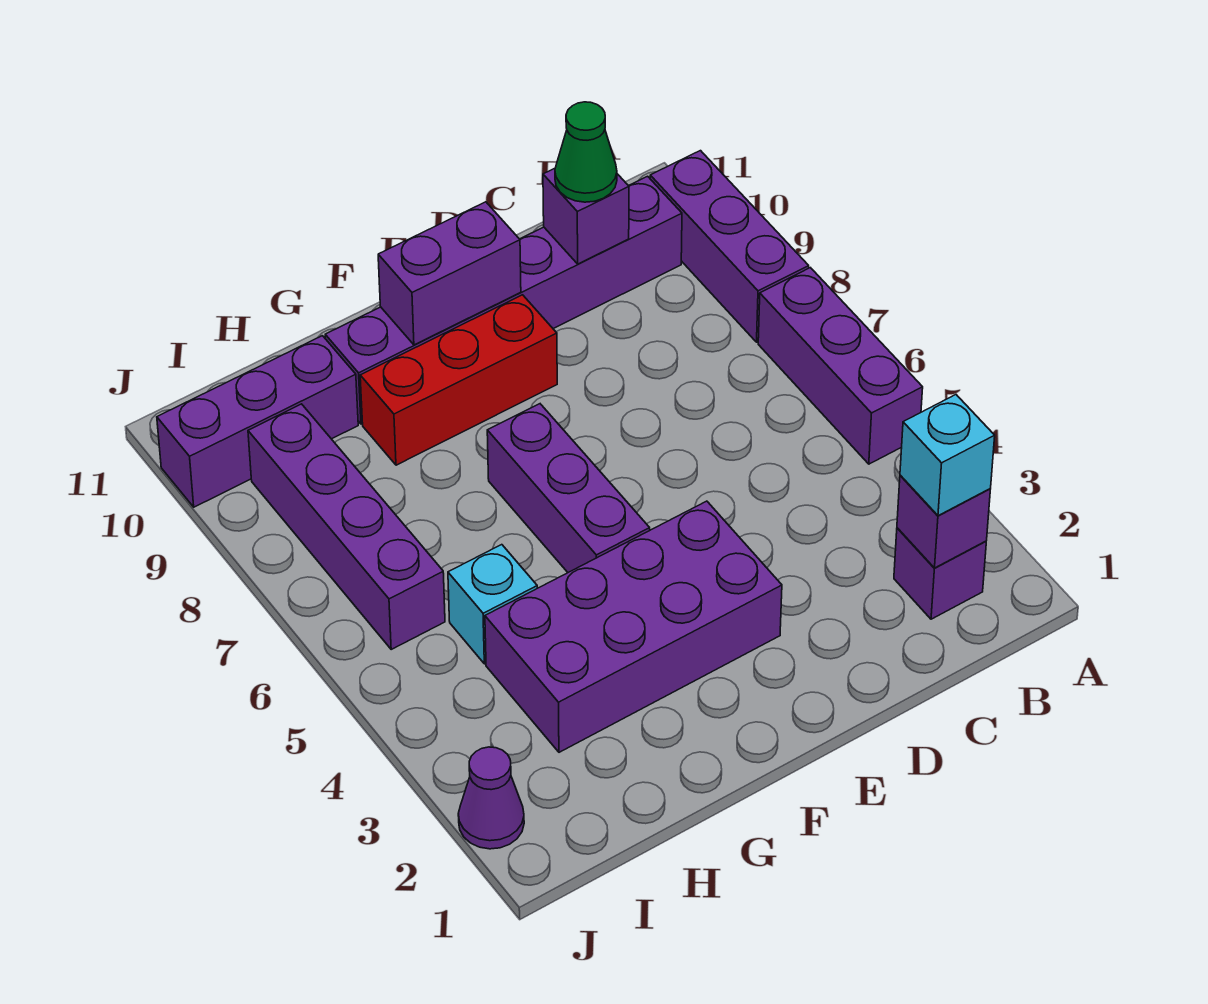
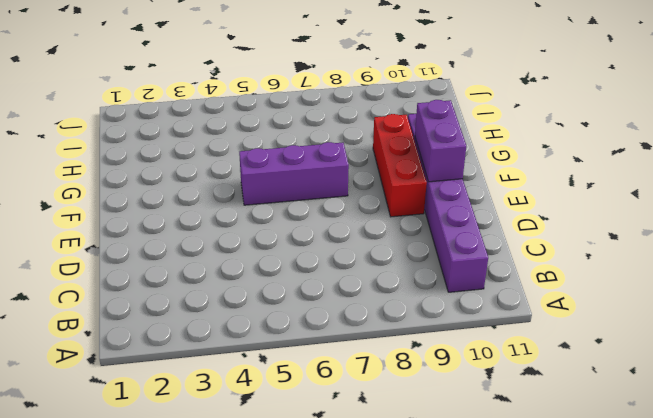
none -> purple 1x3 brick [758,268,923,464]
none -> purple 1x3 brick [650,151,809,342]
none -> purple 1x1 brick [894,528,986,619]

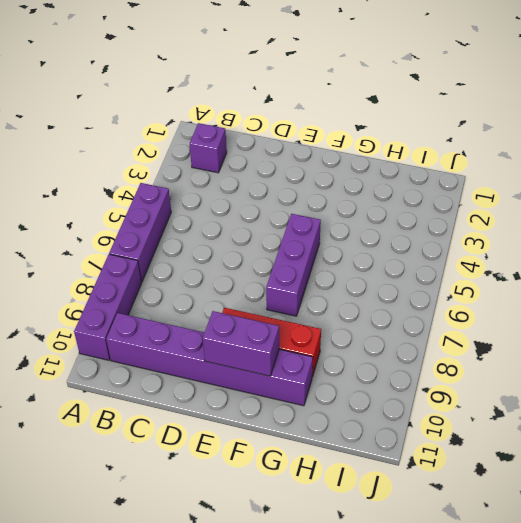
none -> purple 2x4 brick [485,501,782,752]
none -> cyan 1x1 brick [448,545,537,664]
none -> purple 1x3 brick [157,336,358,507]

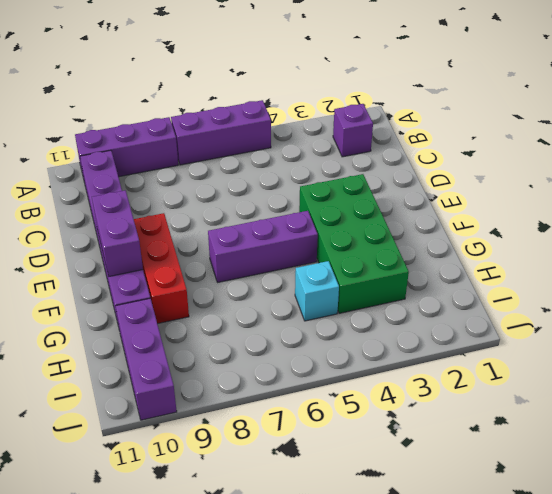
green 2x4 brick [299,174,409,313] -> purple 2x4 brick [485,501,782,752]
none -> purple 1x4 brick [248,404,445,649]
none -> purple 1x1 cone [458,747,524,849]
none -> purple 1x1 brick [897,475,990,568]

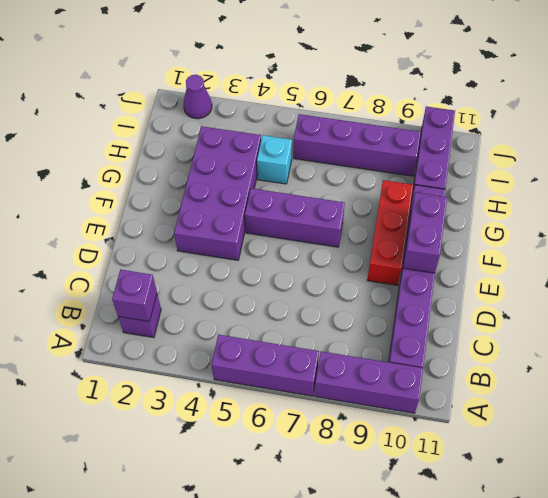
none -> purple 1x1 brick [543,168,629,264]
none -> cyan 1x1 brick [900,395,995,516]
none -> green 1x1 cone [555,102,617,202]

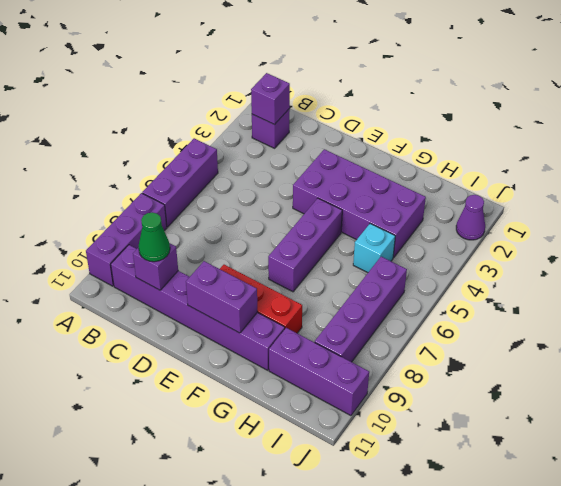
none -> cyan 1x1 brick [900,395,995,516]

